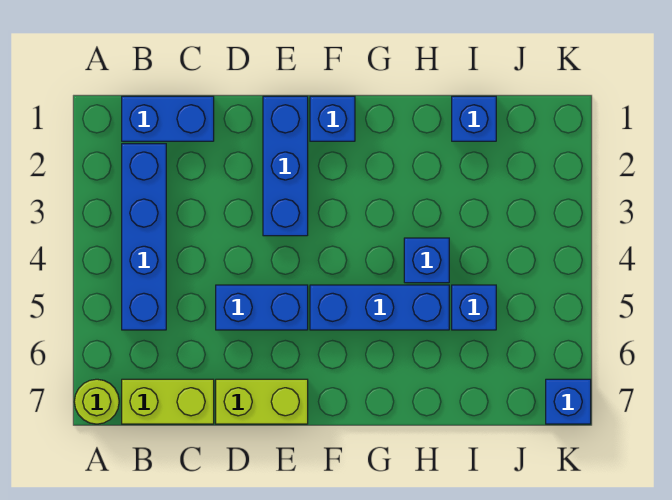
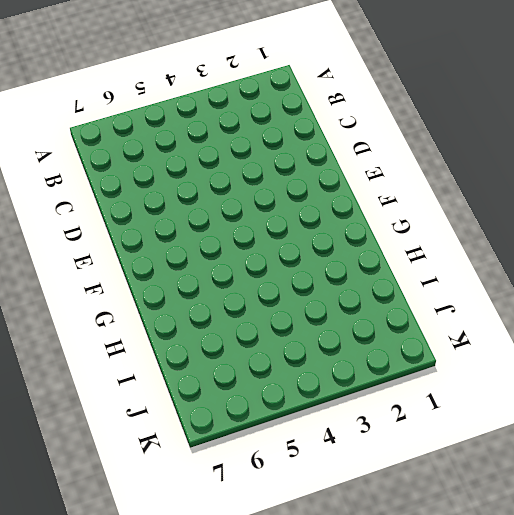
none -> lime 1x1 round brick [74,379,119,424]
none -> blue 1x2 brick [122,96,214,141]
none -> blue 1x4 brick [122,144,166,330]

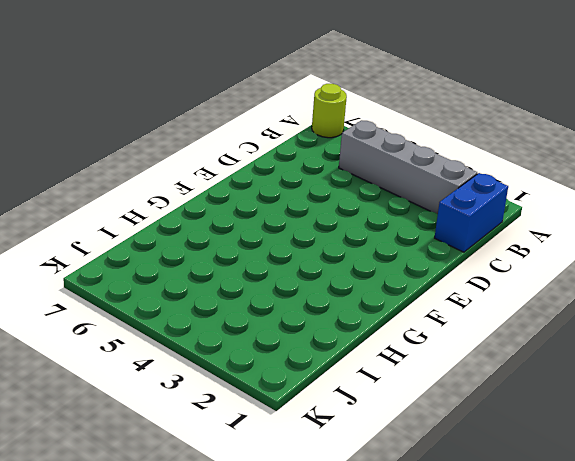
grey 1x4 brick [339,120,477,214] -> blue 1x4 brick [122,144,166,330]
none -> lime 1x2 brick [122,379,214,424]
none -> blue 1x2 brick [216,285,308,330]
none -> lime 1x2 brick [216,379,308,424]

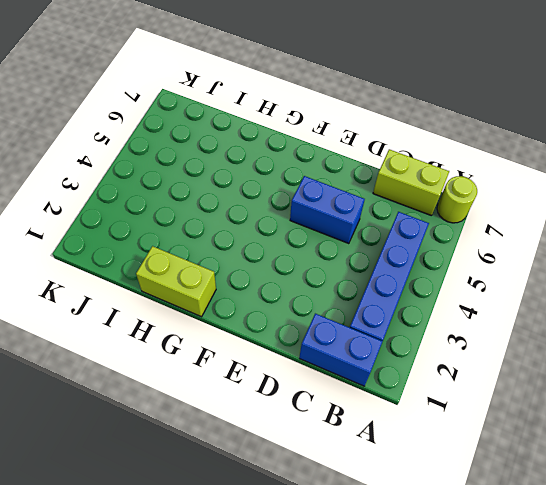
lime 1x2 brick [136,246,216,317] -> lime 1x2 brick moved to [216,379,308,424]
none -> blue 1x3 brick [263,96,308,236]
none -> blue 1x1 brick [310,96,355,141]
none -> blue 1x3 brick [310,285,449,330]

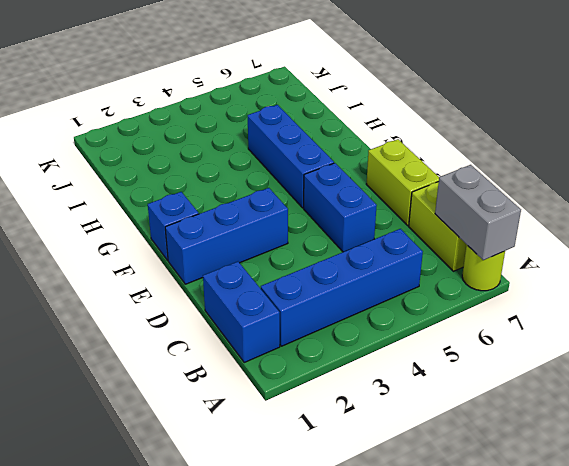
grey 1x2 brick [435,165,521,260] -> none
none -> blue 1x1 brick [404,238,449,283]
none -> blue 1x1 brick [452,96,496,141]
none -> blue 1x1 brick [452,285,496,330]

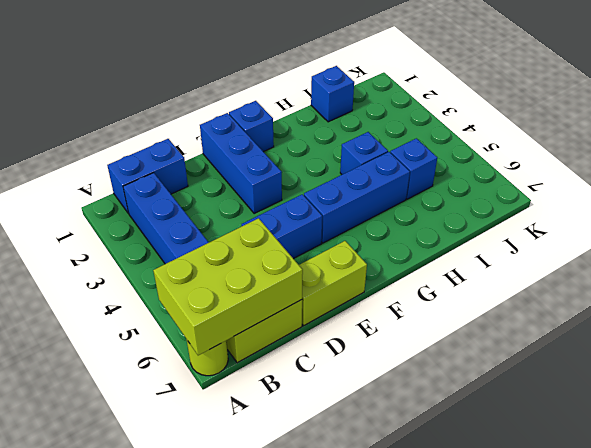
lime 2x3 brick [153,218,303,355] -> none
none -> blue 1x1 brick [546,379,591,424]

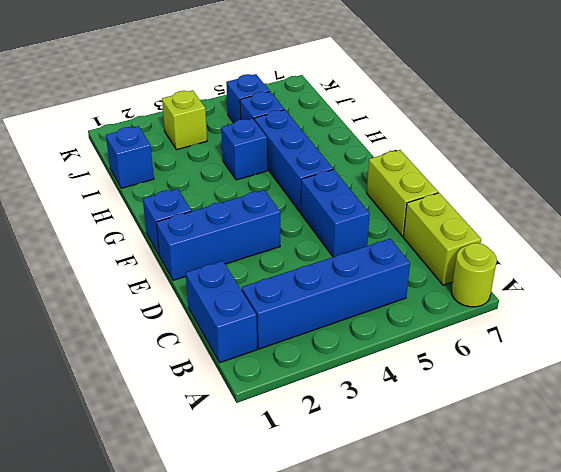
lime 1x1 brick [162,90,207,150] -> none
blue 1x1 brick [226,74,270,123] -> blue 1x1 brick moved to [546,379,591,424]

